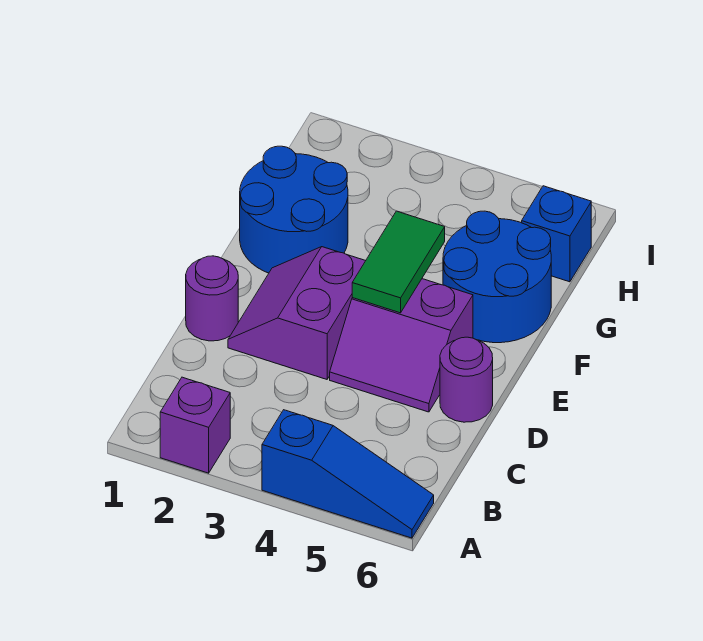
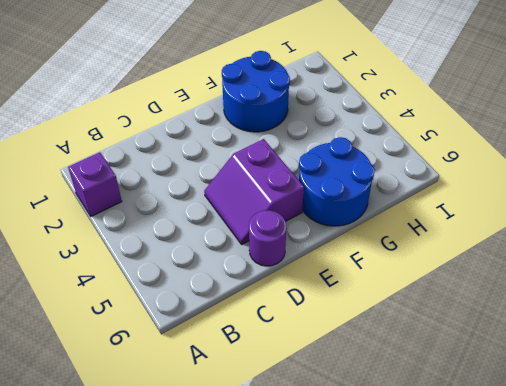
none -> blue 1x3 slope [262,410,434,538]
none -> purple 1x1 round brick [186,256,238,341]

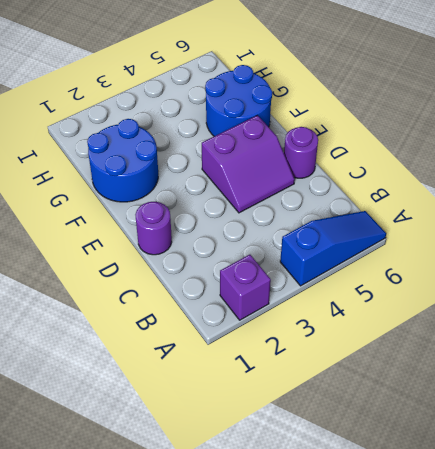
none -> purple 2x2 slope [228,247,365,379]
none -> blue 1x1 brick [522,186,591,282]

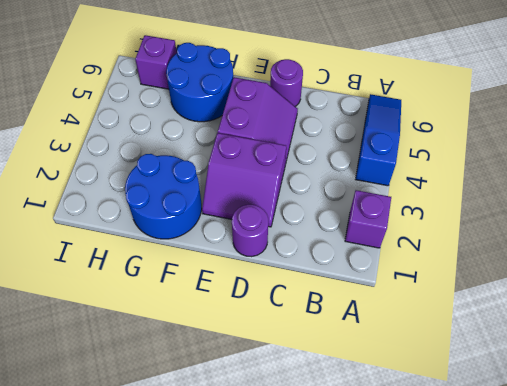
purple 1x1 brick [135,35,177,89] -> blue 1x1 brick [522,186,591,282]
none -> green 1x2 tile [352,211,445,313]

